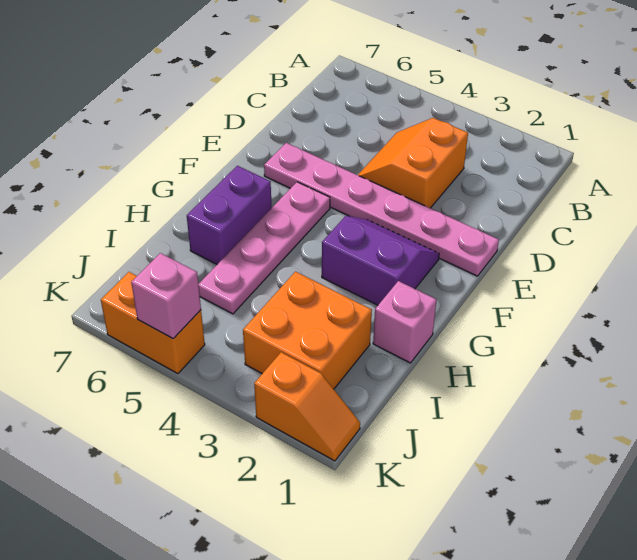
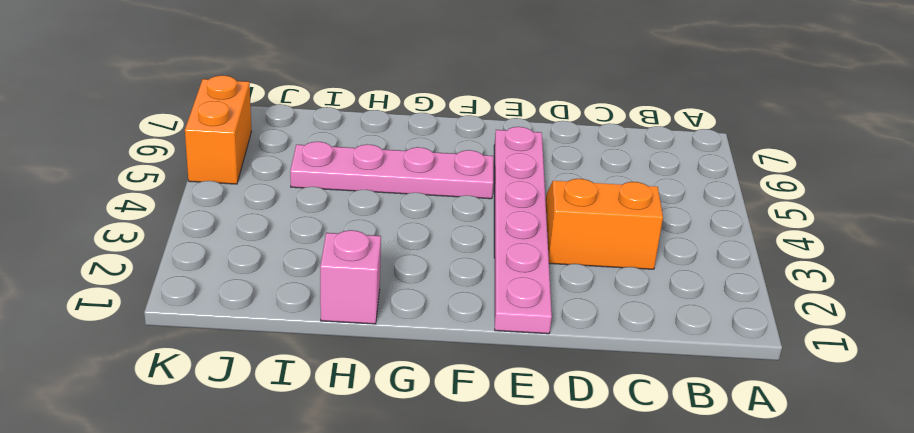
none -> purple 2x2 slope [322,216,439,305]
none -> purple 1x2 brick [187,166,272,264]

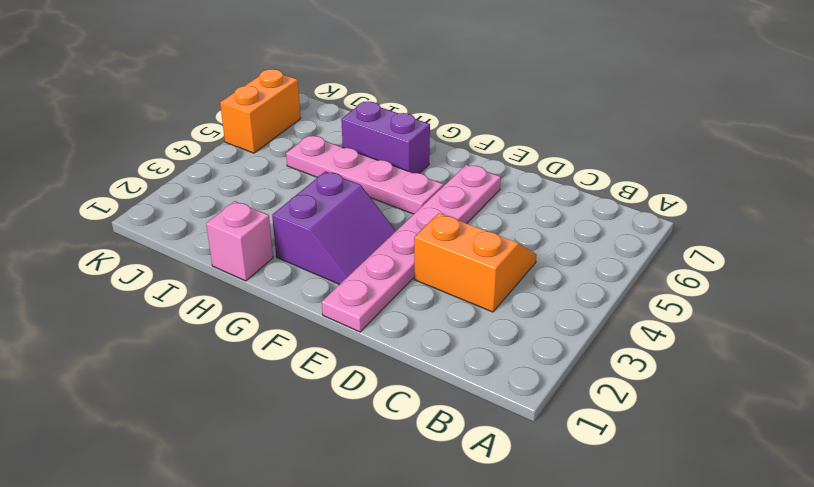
none -> orange 2x2 brick [243,272,372,389]
none -> orange 1x2 slope [254,352,360,461]

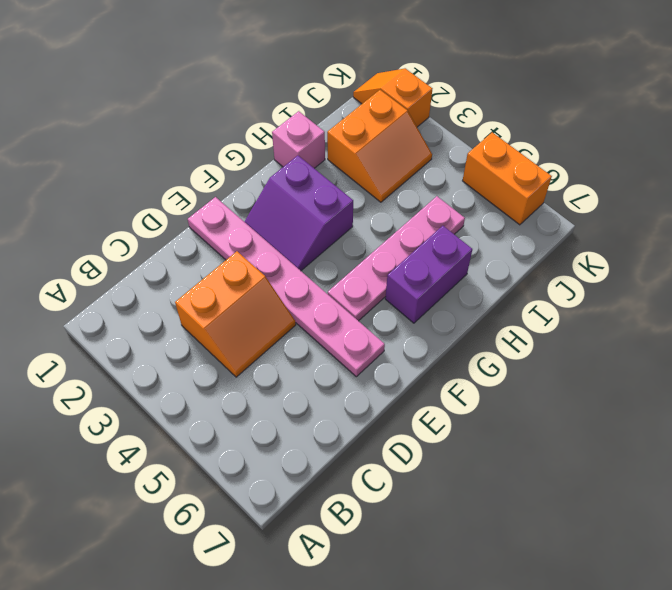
orange 2x2 slope [327,90,432,202] -> orange 2x2 brick [243,272,372,389]
none -> pink 1x1 brick [131,253,201,339]

